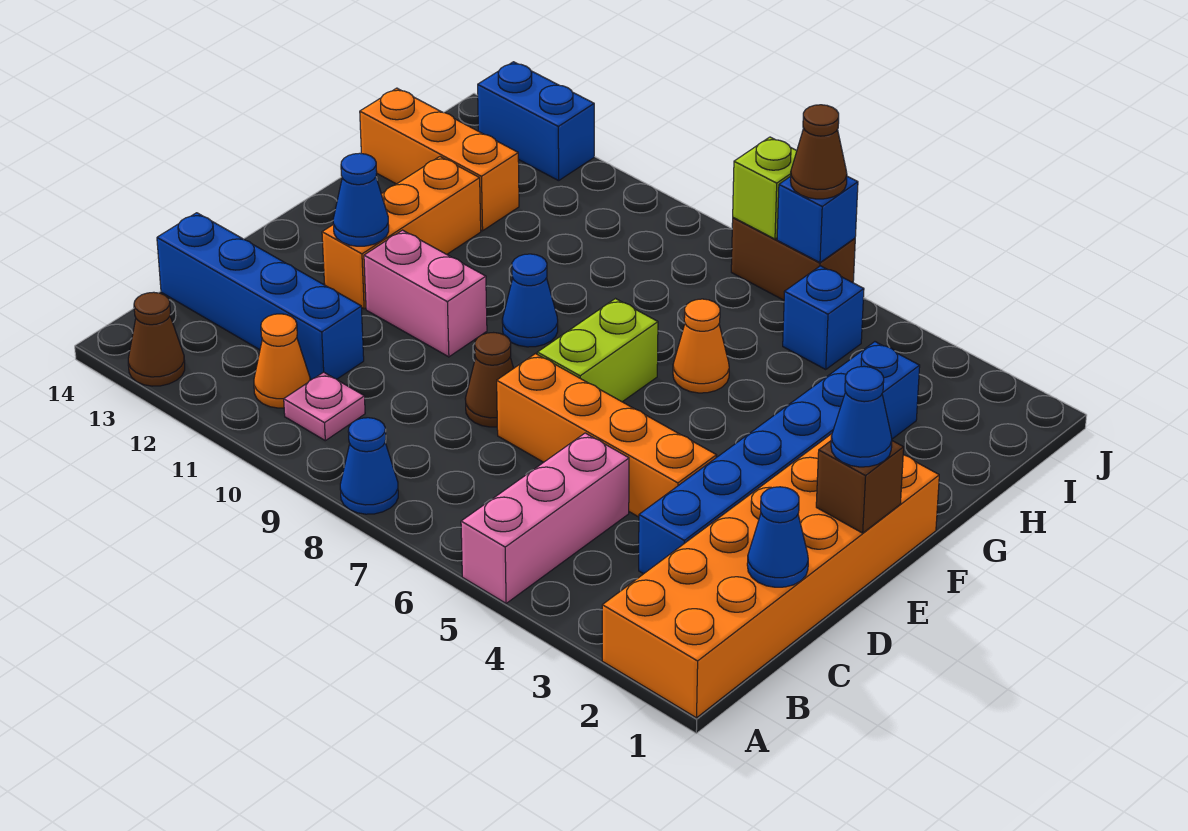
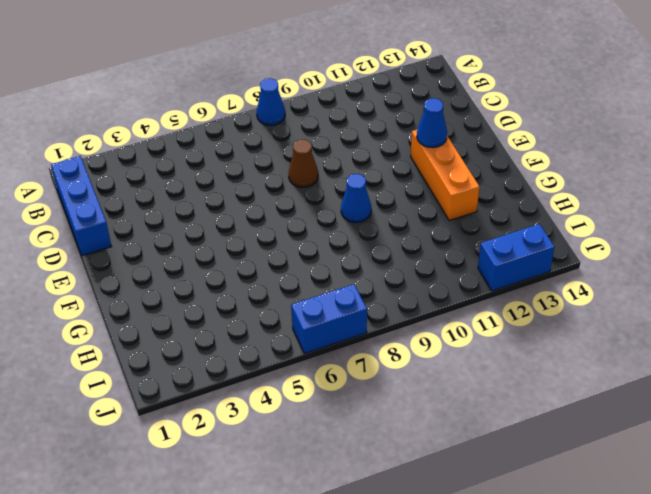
blue 1x3 brick [51,156,112,256] -> orange 2x6 brick [602,434,939,718]
blue 1x2 brick [291,284,367,354] -> brown 1x2 brick [731,218,855,300]
none -> pink 1x3 brick [461,433,629,603]
none -> brown 1x1 cone [128,292,185,386]
none -> pink 1x1 plate [284,372,365,441]

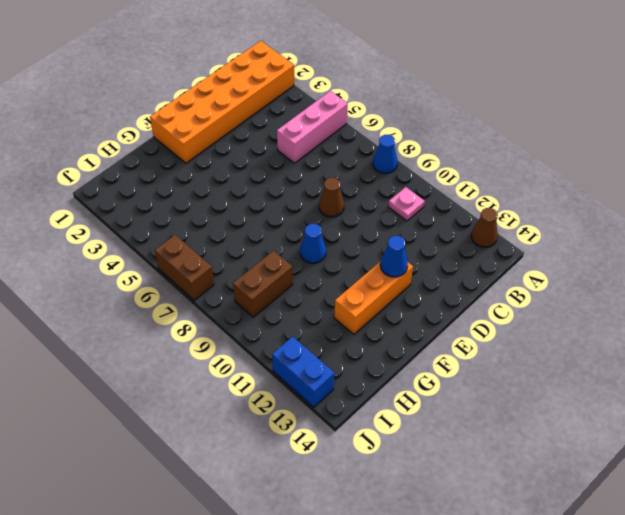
brown 1x2 brick [233,251,293,317] -> none
none -> orange 1x1 cone [254,314,310,408]
none -> blue 1x6 brick [639,342,920,574]
none -> blue 1x4 brick [157,213,364,380]

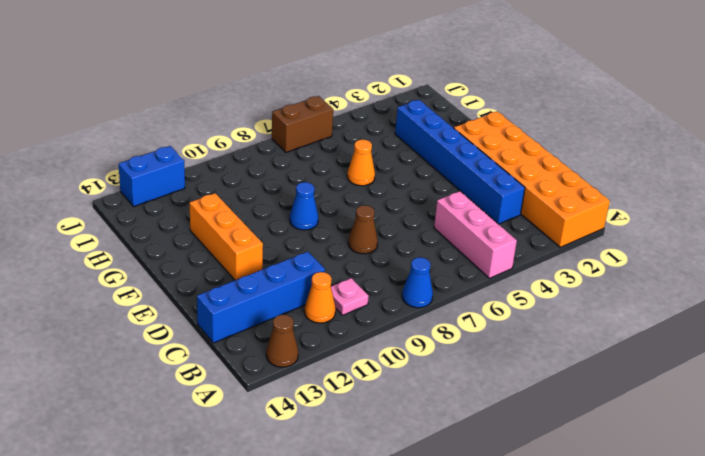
none -> orange 1x4 brick [497,354,717,517]
none -> lime 1x2 brick [537,299,658,402]
none -> pink 1x2 brick [364,230,487,357]

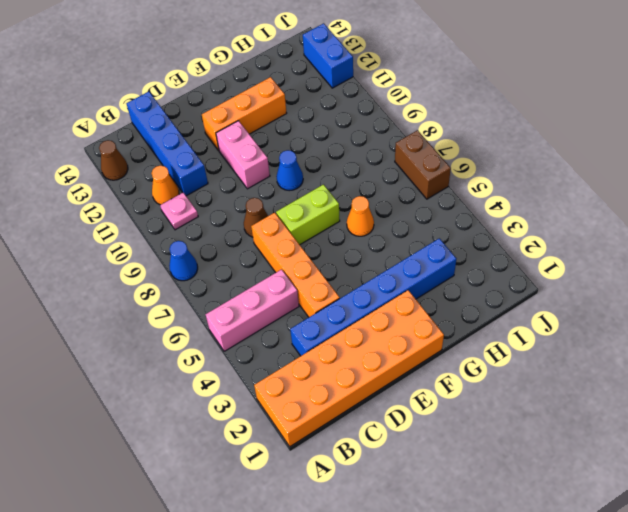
none -> orange 1x3 brick [360,88,519,231]
none -> blue 1x1 brick [783,266,864,369]
none -> blue 1x1 cone [747,487,808,587]

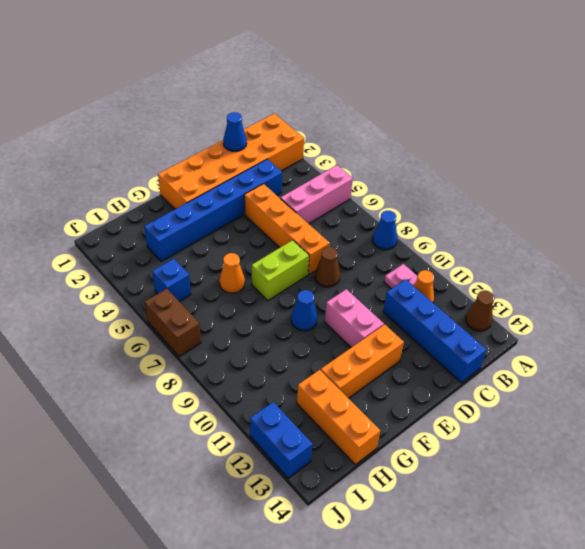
none -> brown 1x1 brick [816,441,904,533]
none -> blue 1x1 cone [333,153,389,246]
none -> blue 1x1 brick [777,176,858,263]

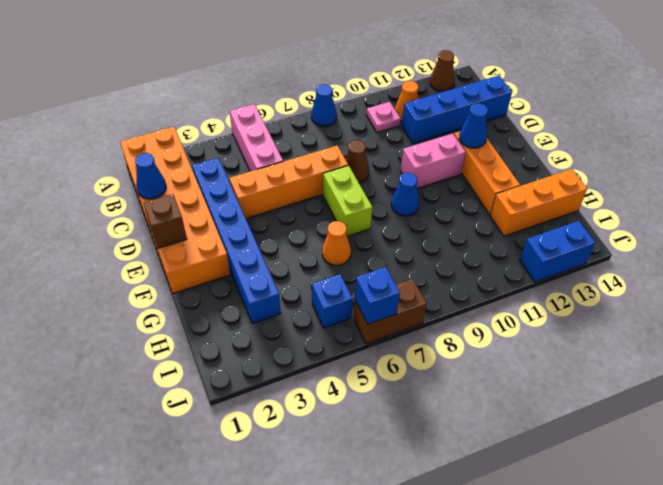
none -> lime 1x1 brick [733,137,797,239]
none -> blue 1x1 cone [831,366,892,467]
none -> brown 1x1 cone [790,105,847,199]

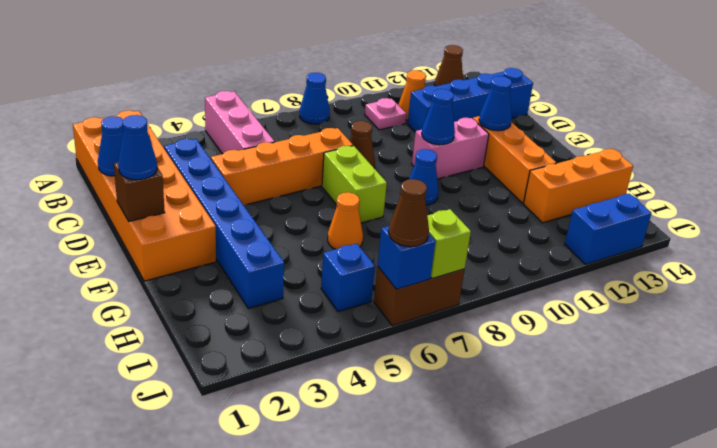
blue 1x1 cone [422,89,455,145] -> none

